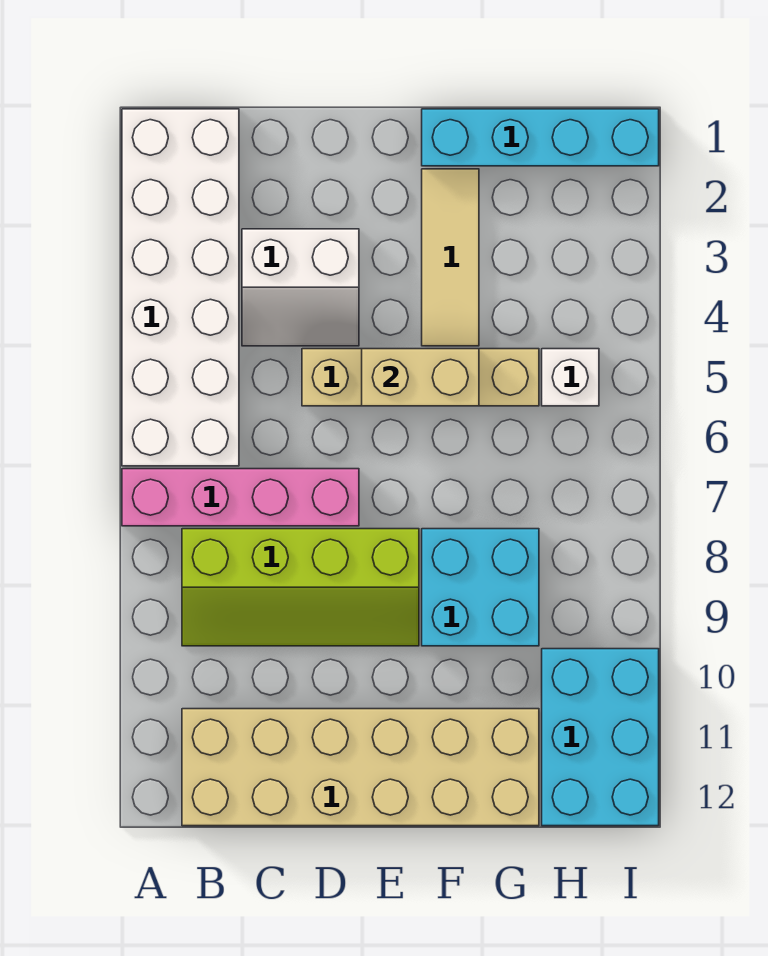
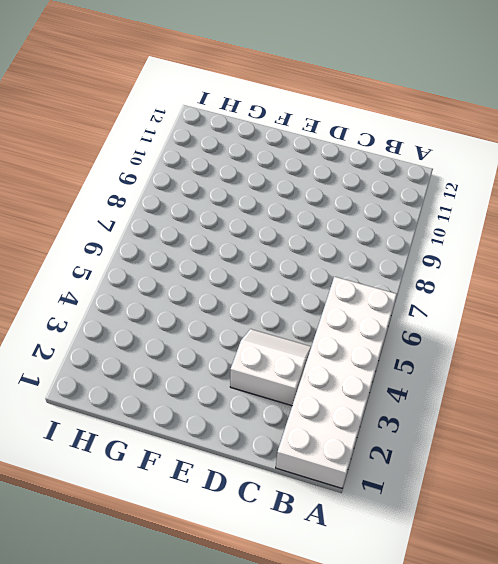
none -> pink 1x4 brick [122,469,359,526]
none -> lime 2x4 slope [182,529,419,646]
none -> tan 2x6 brick [182,709,539,826]

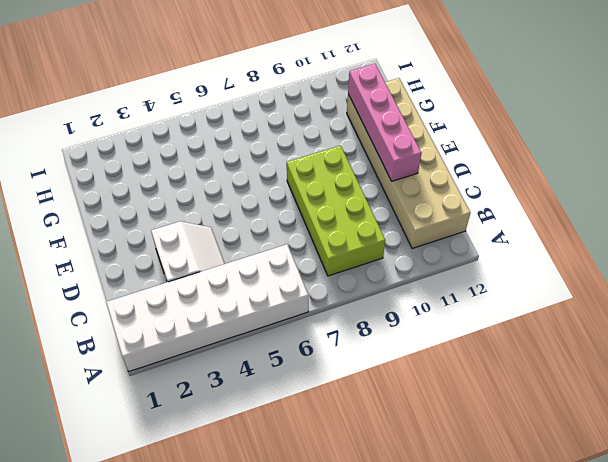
lime 2x4 brick [287,146,385,276] -> lime 2x4 slope [182,529,419,646]
pink 1x4 brick [348,64,421,181] -> pink 1x4 brick moved to [122,469,359,526]
none -> tan 1x4 brick [302,349,539,406]
none -> cyan 1x4 brick [422,109,659,166]
none -> tan 1x3 tile [422,169,479,346]

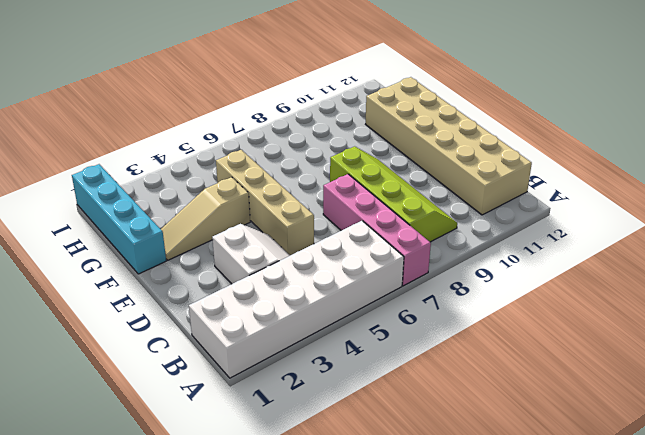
tan 1x3 slope [161,177,250,260] -> tan 1x3 tile [422,169,479,346]
none -> cyan 2x2 brick [422,529,539,646]
none -> white 1x1 brick [542,349,599,406]
none -> cyan 2x3 brick [542,649,659,826]

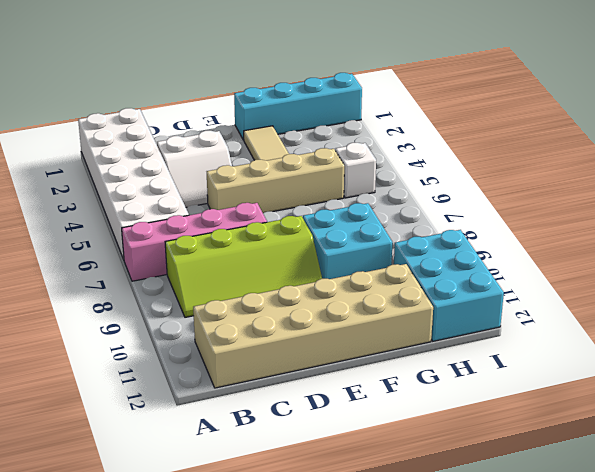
none -> tan 1x2 brick [362,349,479,406]

